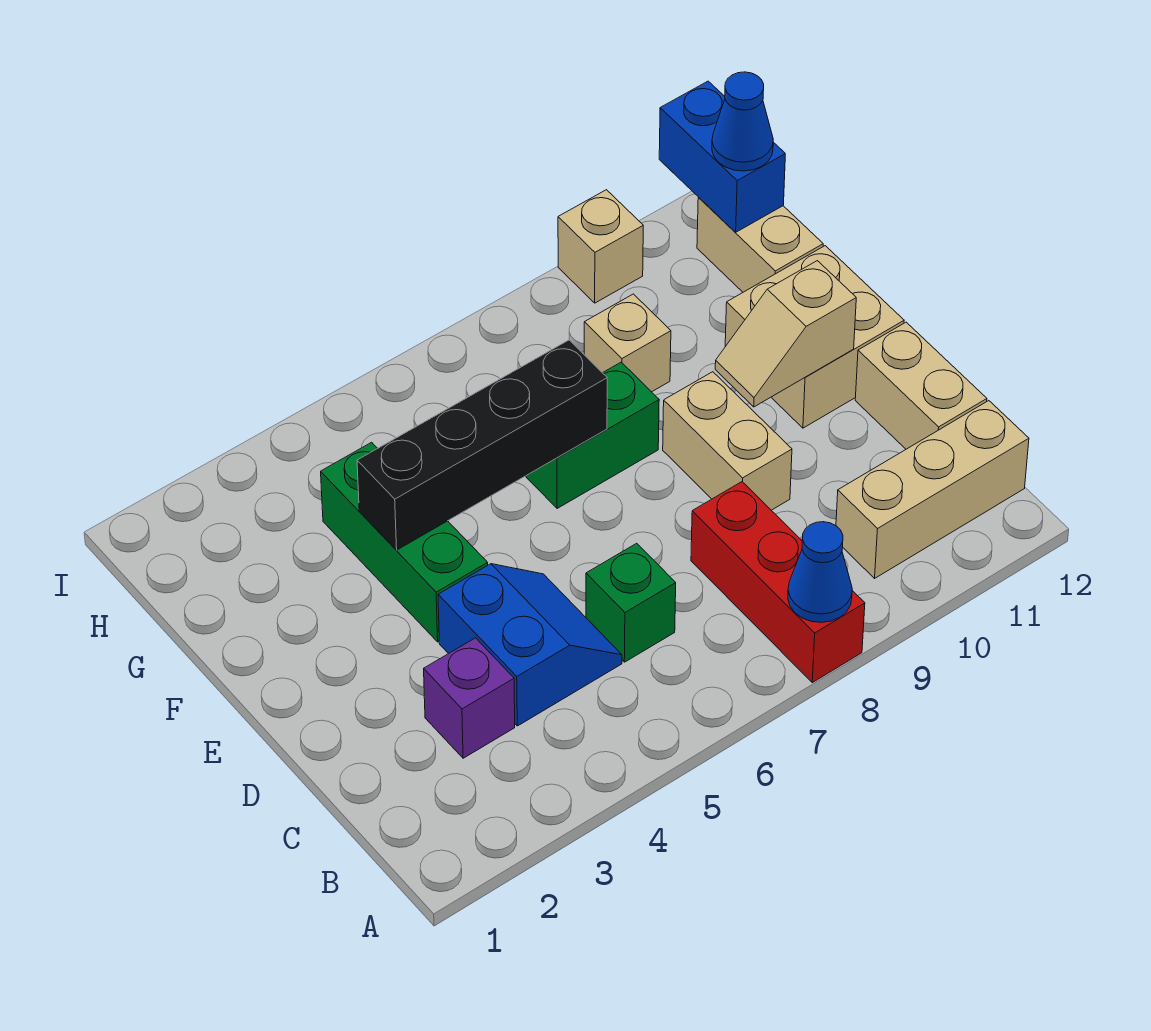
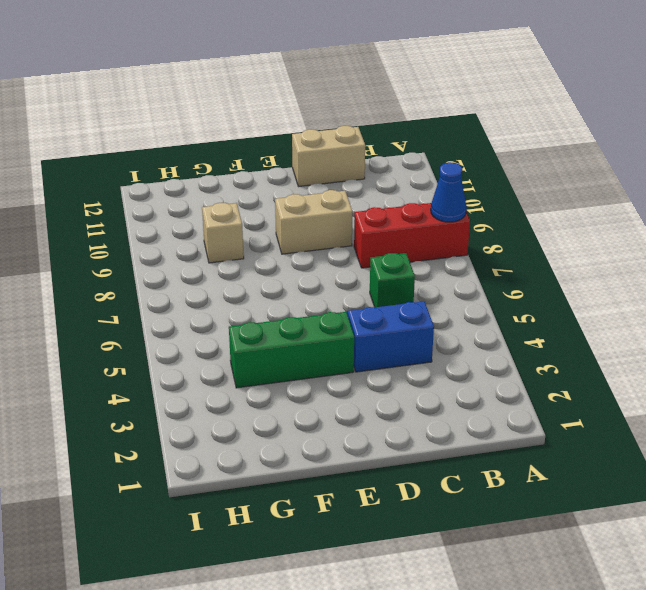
none -> tan 1x3 brick [836,401,1029,578]
none -> purple 1x1 brick [424,638,515,758]
none -> tan 2x2 brick [725,246,904,428]

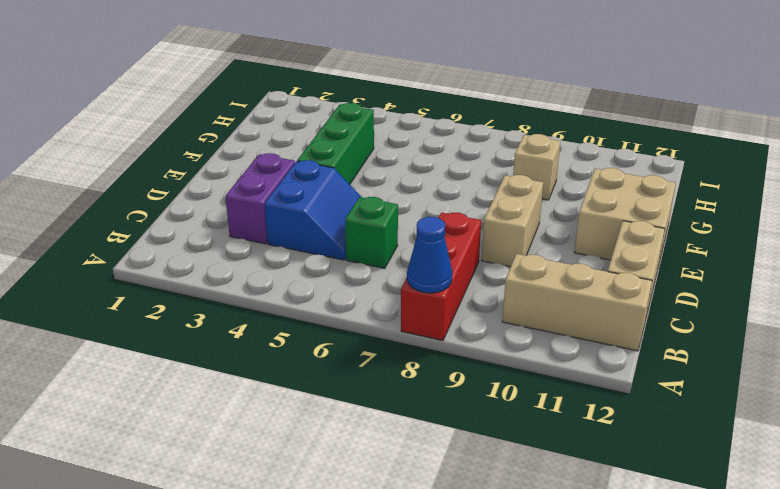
purple 1x2 brick [225,153,295,244] -> purple 1x1 brick [424,638,515,758]
none -> green 1x2 brick [526,362,659,509]
none -> tan 1x2 brick [697,198,823,292]
none -> tan 1x1 brick [558,190,643,303]

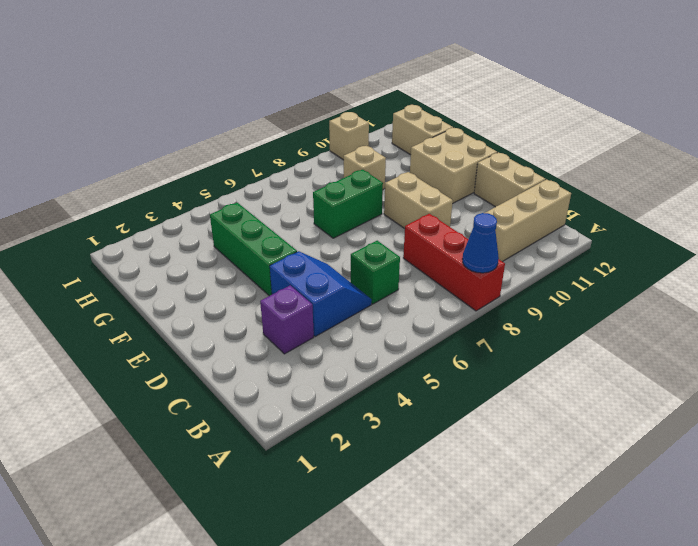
none -> tan 1x2 slope [715,261,856,407]
none -> black 1x4 brick [357,340,607,550]
none -> blue 1x2 brick [659,81,785,232]

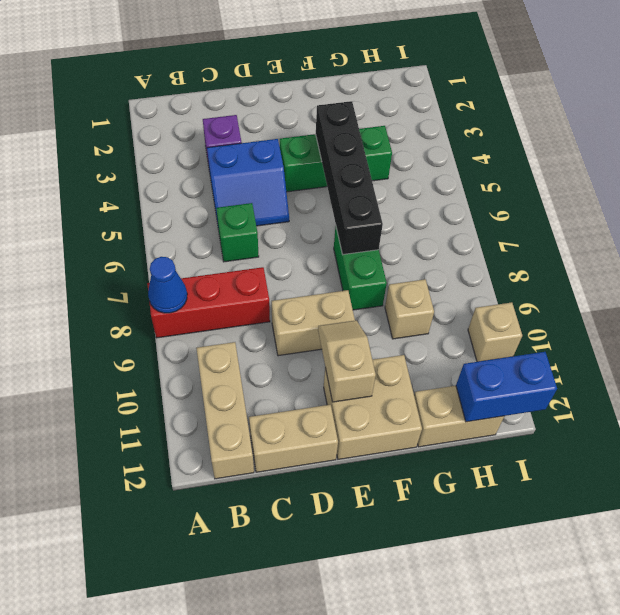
none -> blue 1x1 cone [712,72,773,171]

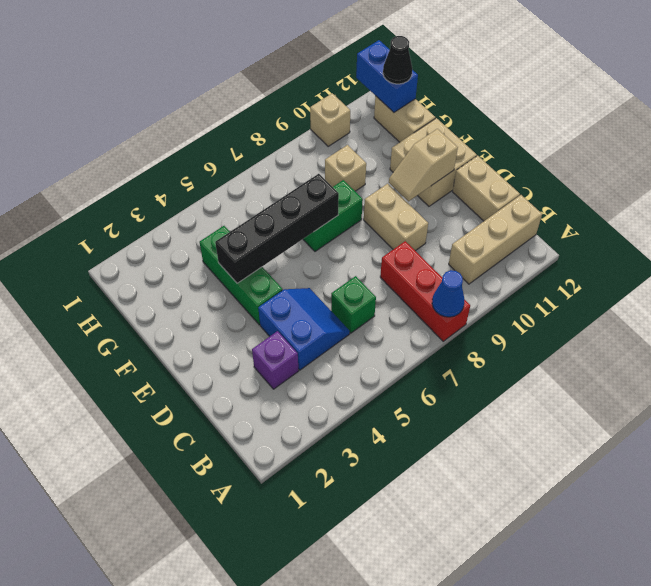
black 1x1 cone [383,36,412,84] -> blue 1x1 cone [712,72,773,171]

